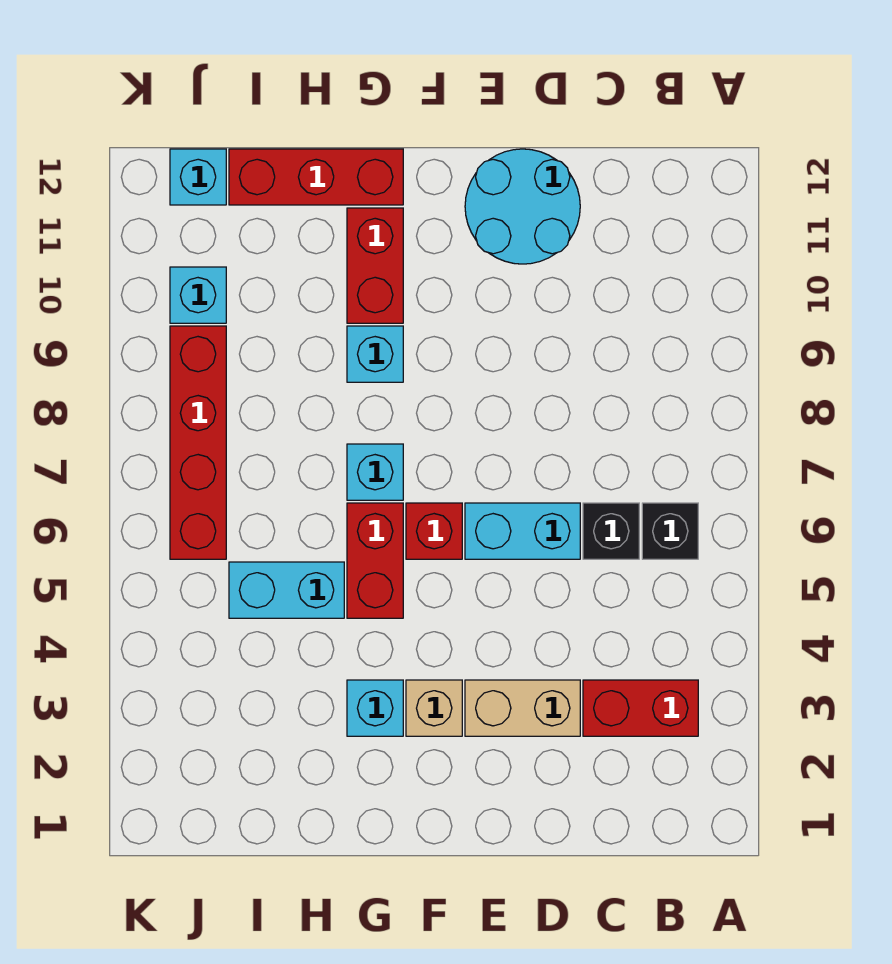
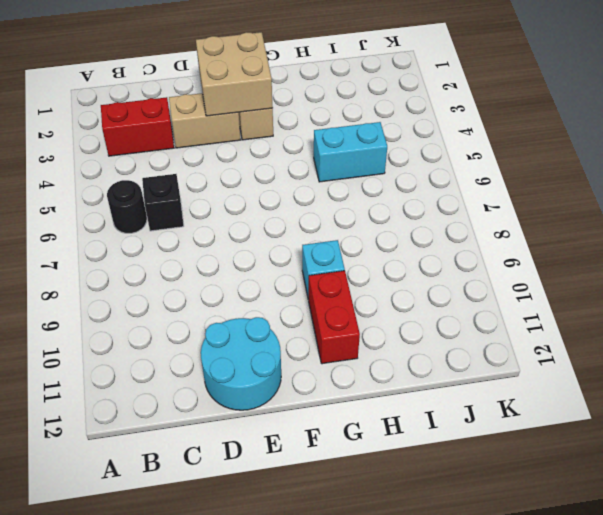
black 1x1 round brick [107,180,147,233] -> black 1x1 brick [642,503,698,559]
tan 2x2 brick [196,32,273,116] -> none
none -> cyan 1x2 brick [465,503,580,559]
none -> red 1x1 brick [406,503,462,559]
none -> cyan 1x1 brick [347,680,403,736]

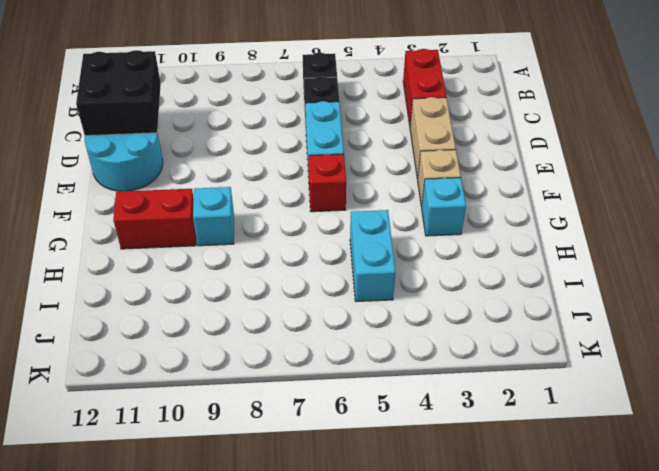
black 2x2 brick [76,50,161,136] -> none
none -> red 1x2 brick [347,503,403,618]
none -> cyan 1x1 brick [347,444,403,500]
none -> red 1x3 brick [229,149,403,205]

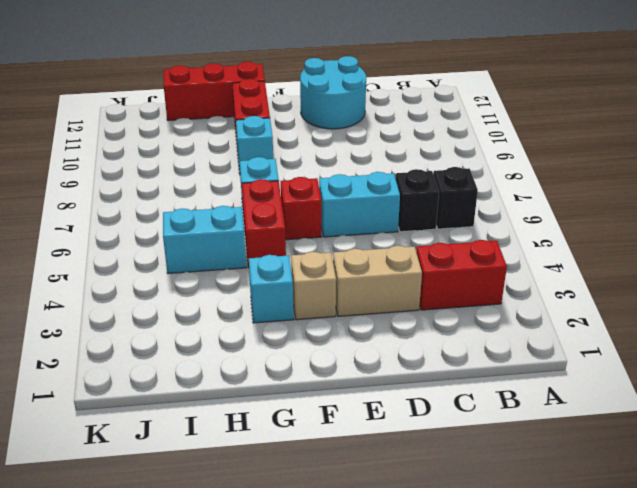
none -> red 1x4 brick [170,326,226,559]
none -> cyan 1x1 brick [170,267,226,323]
none -> cyan 1x1 brick [170,149,226,205]

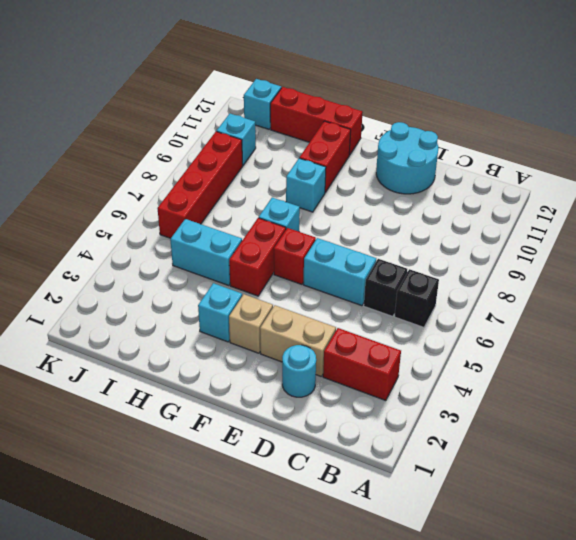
cyan 1x1 round brick [282,345,316,397] -> none

